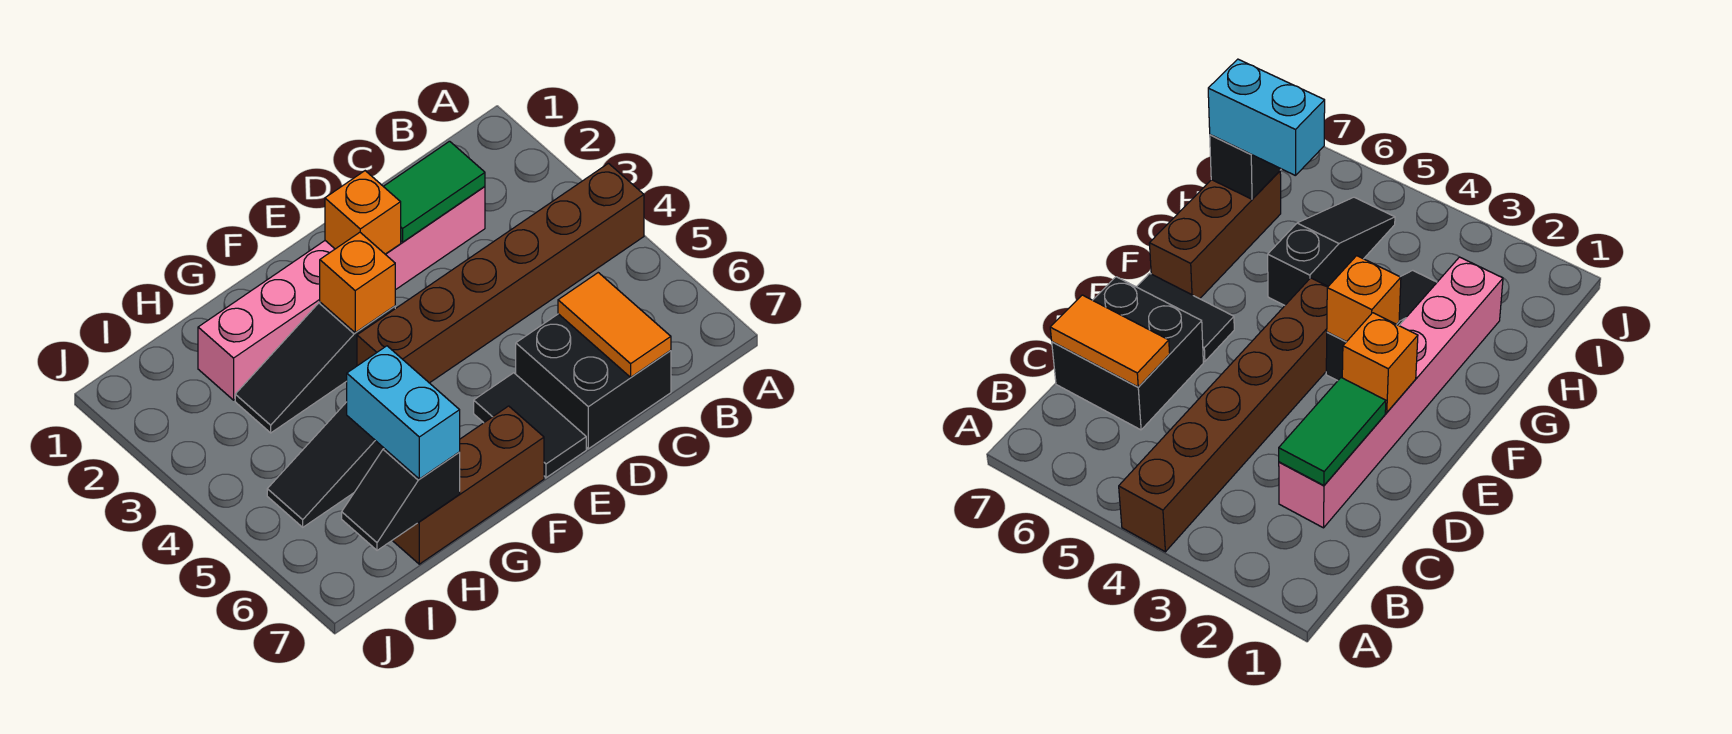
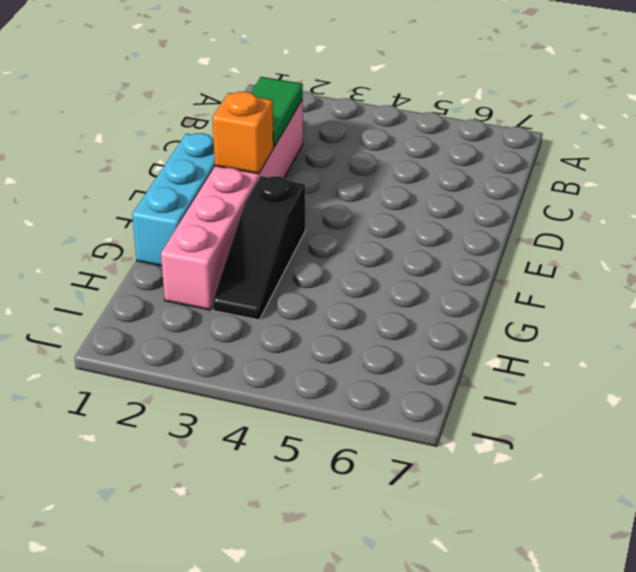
cyan 1x3 brick [132,133,215,266] -> none
none -> brown 1x6 brick [357,163,644,383]
none -> black 2x2 brick [516,314,671,449]
none -> black 1x2 tile [474,373,586,478]

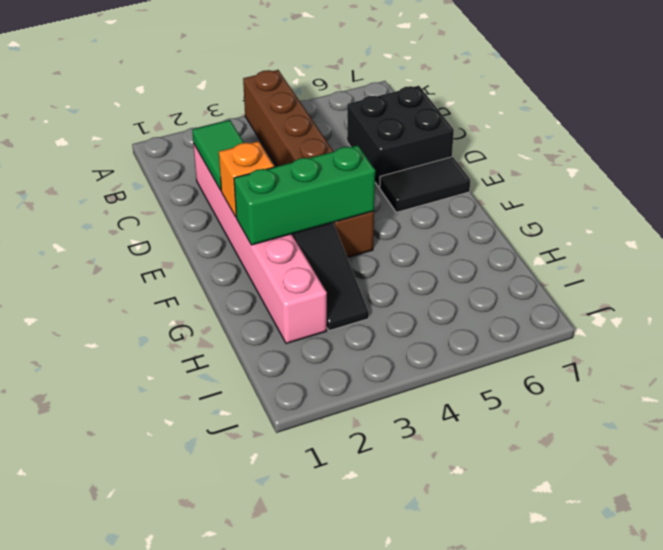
green 1x3 brick [234,145,375,245] -> orange 1x1 brick [320,232,395,333]
none -> brown 1x3 brick [392,406,544,564]
none -> black 1x3 slope [267,402,384,527]
none -> orange 1x2 tile [558,273,671,377]

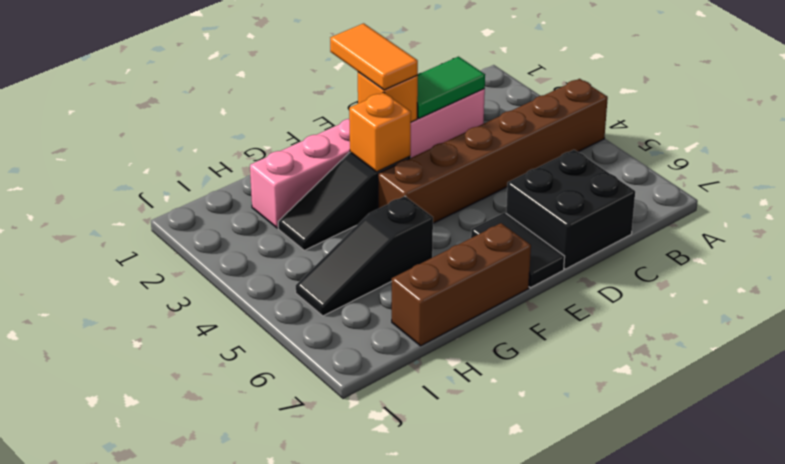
orange 1x2 tile [330,23,418,90] -> orange 1x2 tile moved to [558,273,671,377]
none -> black 1x2 slope [342,449,460,550]
none -> cyan 1x2 brick [347,346,460,479]

